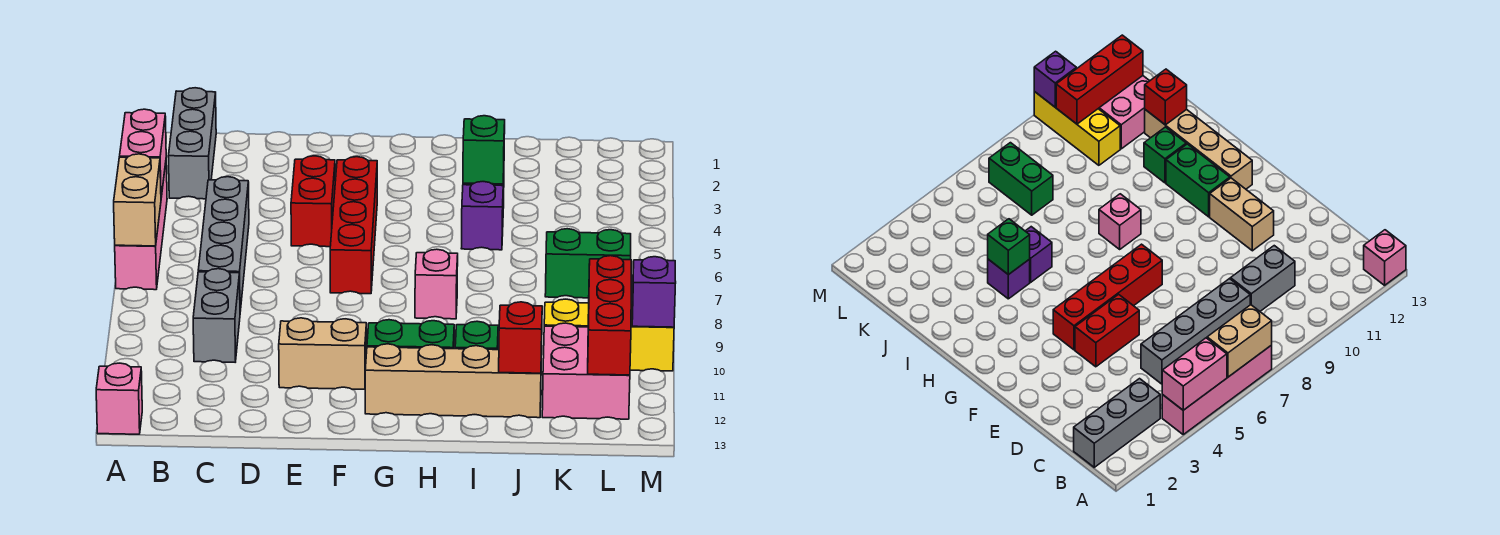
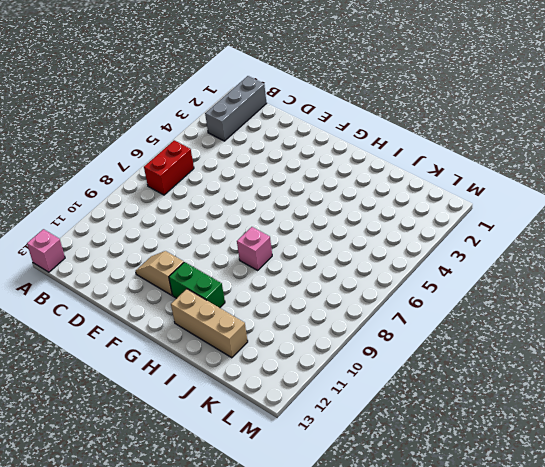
red 1x2 brick [144,140,194,195] -> red 1x2 brick moved to [291,156,335,247]
tan 1x2 slope [135,251,184,295] -> tan 1x2 brick [279,318,366,389]
tan 1x3 brick [171,289,248,358] -> tan 1x4 brick [365,344,542,418]
none -> pink 1x4 brick [115,163,167,290]
none -> grey 1x4 brick [198,177,249,311]
none -> grey 1x2 brick [193,269,240,362]

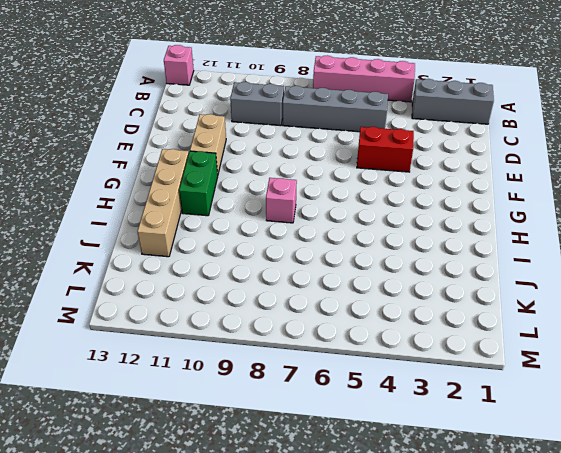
none -> red 1x4 brick [330,157,377,294]
none -> purple 1x1 brick [988,259,1030,299]
none -> purple 1x1 brick [461,182,503,250]

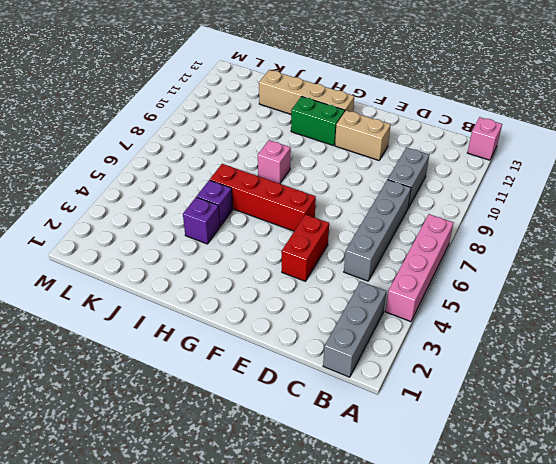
red 1x4 brick [210,164,316,231] -> red 1x4 brick turned to [330,157,377,294]
none -> green 1x1 brick [455,321,498,350]
none -> green 1x2 brick [545,229,631,298]
none -> yellow 1x3 brick [544,299,674,371]

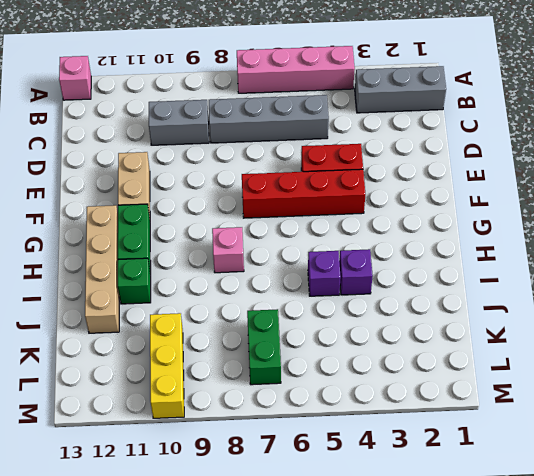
none -> pink 2x2 brick [542,323,630,419]
none -> pink 1x2 brick [119,109,166,197]
none -> tan 1x2 brick [114,154,161,246]

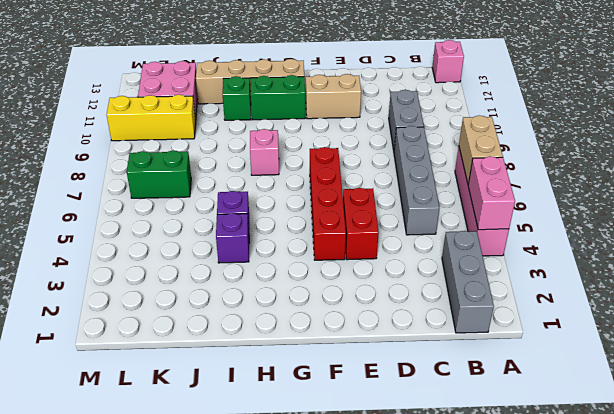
none -> green 1x1 brick [463,116,505,184]
none -> red 1x1 brick [499,302,542,373]
none -> red 1x3 brick [588,256,631,375]

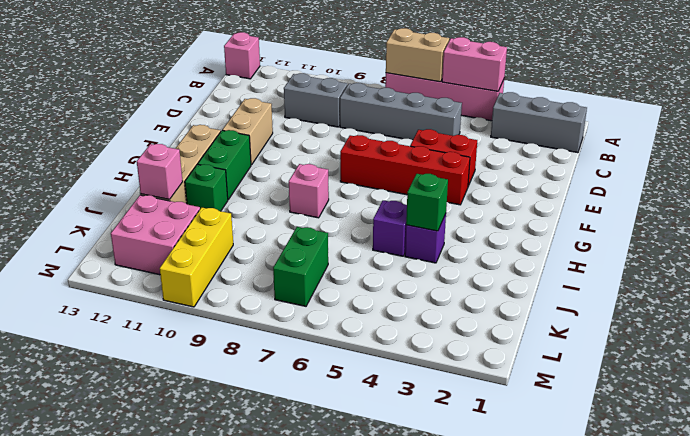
pink 1x1 brick [137,144,183,200] -> red 1x1 brick [499,302,542,373]
none -> red 1x3 brick [588,256,631,375]
none -> purple 1x1 brick [632,257,676,327]

